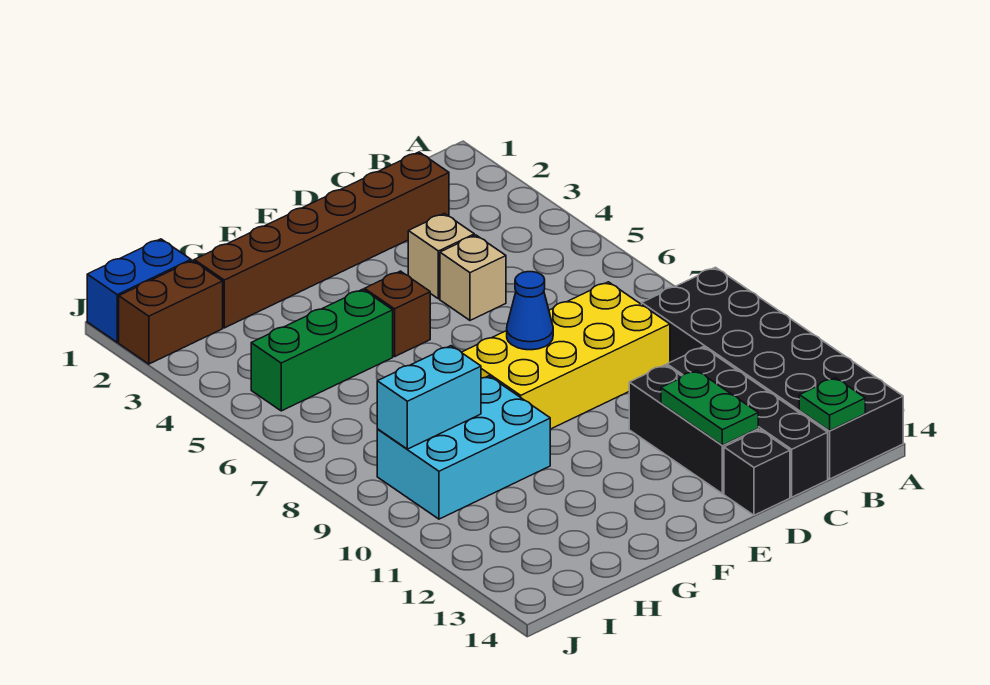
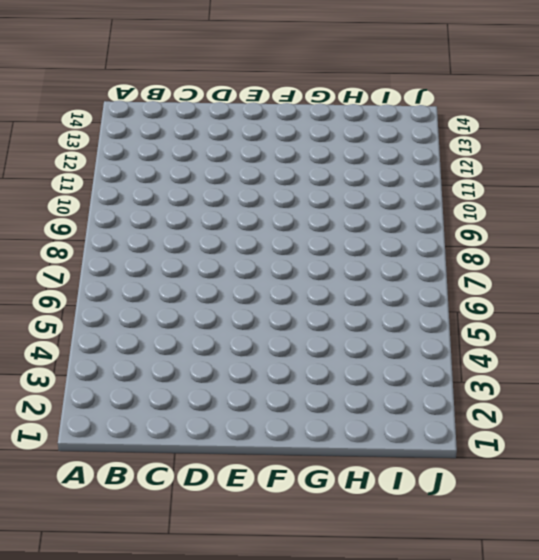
none -> black 2x6 brick [642,267,903,479]
none -> brown 1x6 brick [194,152,449,328]
none -> yellow 2x4 brick [462,282,670,429]

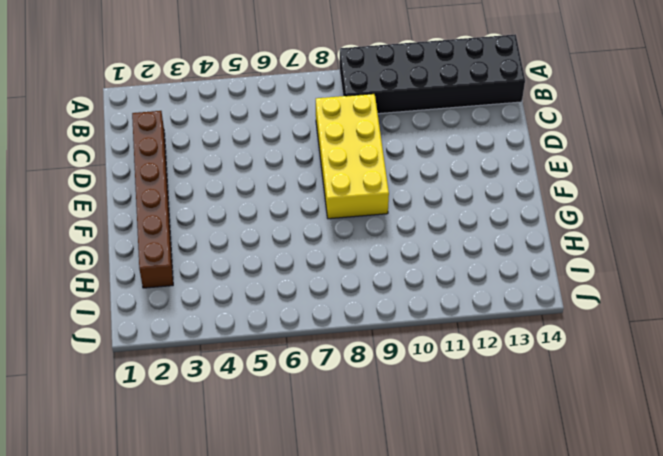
none -> black 1x4 brick [667,347,828,497]
none -> tan 1x1 brick [408,213,474,299]
none -> tan 1x1 brick [440,235,506,320]

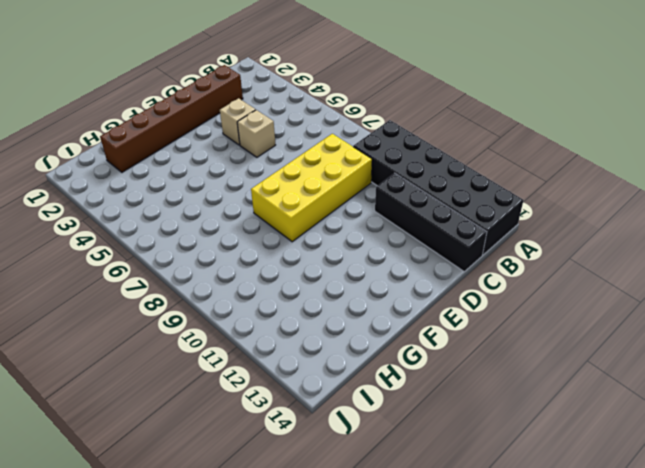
none -> black 1x3 brick [629,365,758,494]
none -> black 1x1 brick [724,430,790,515]
none -> brown 1x1 brick [364,271,430,357]

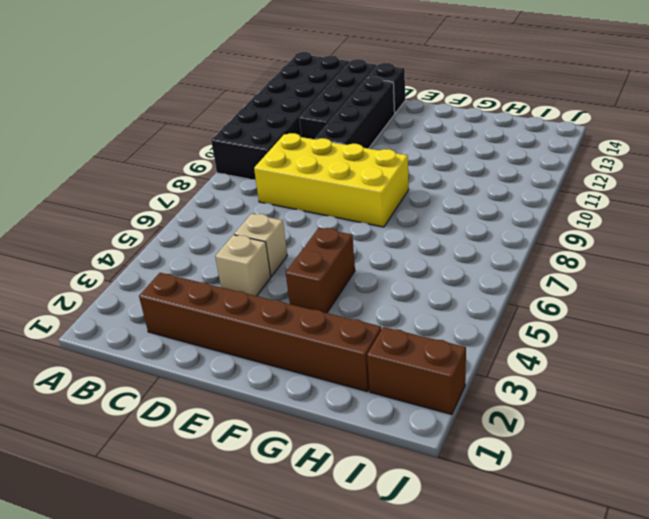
black 1x4 brick [315,77,395,149] -> black 1x3 brick [629,365,758,494]
brown 1x2 brick [286,228,355,313] -> brown 1x1 brick [364,271,430,357]
none -> green 1x3 brick [251,289,393,411]
none -> cyan 2x3 brick [377,376,550,519]
none -> blue 1x2 brick [87,239,191,342]

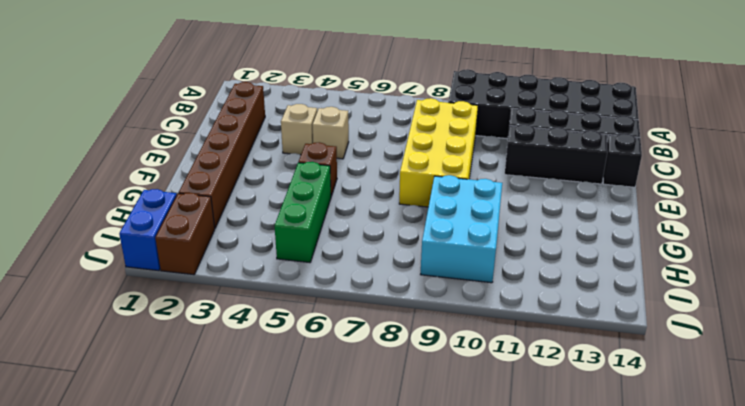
none -> green 1x1 plate [799,378,865,431]
none -> green 1x2 plate [661,370,758,445]
none -> blue 1x1 cone [507,272,553,350]

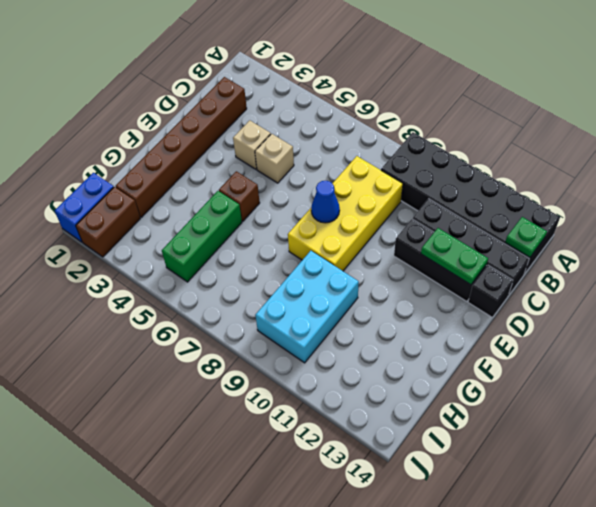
none -> cyan 1x2 brick [377,346,481,449]

